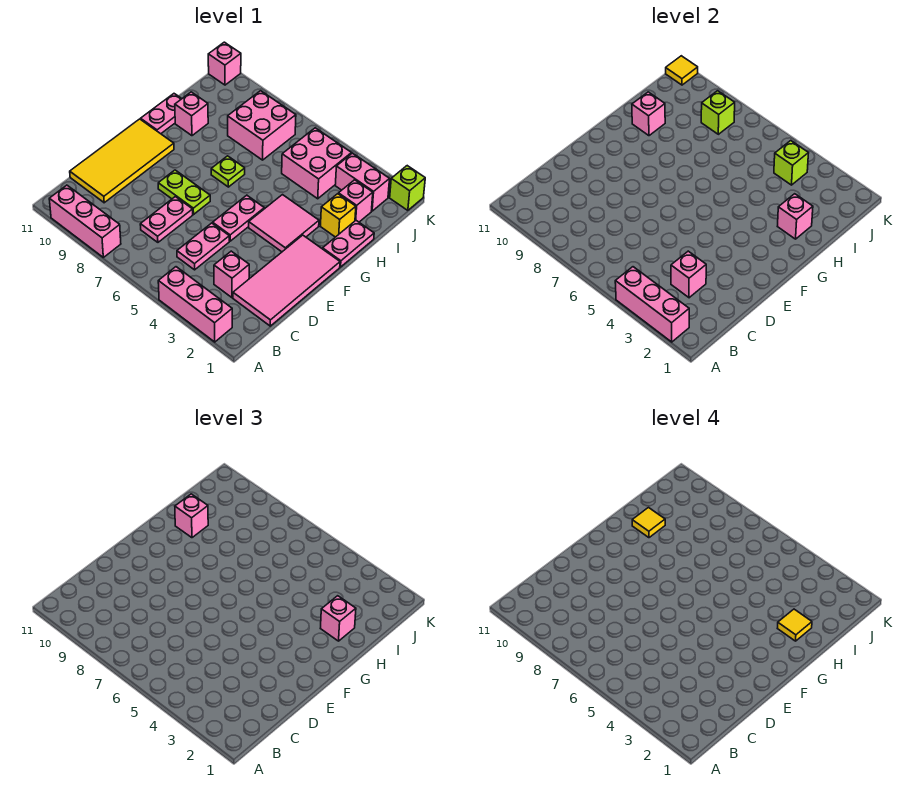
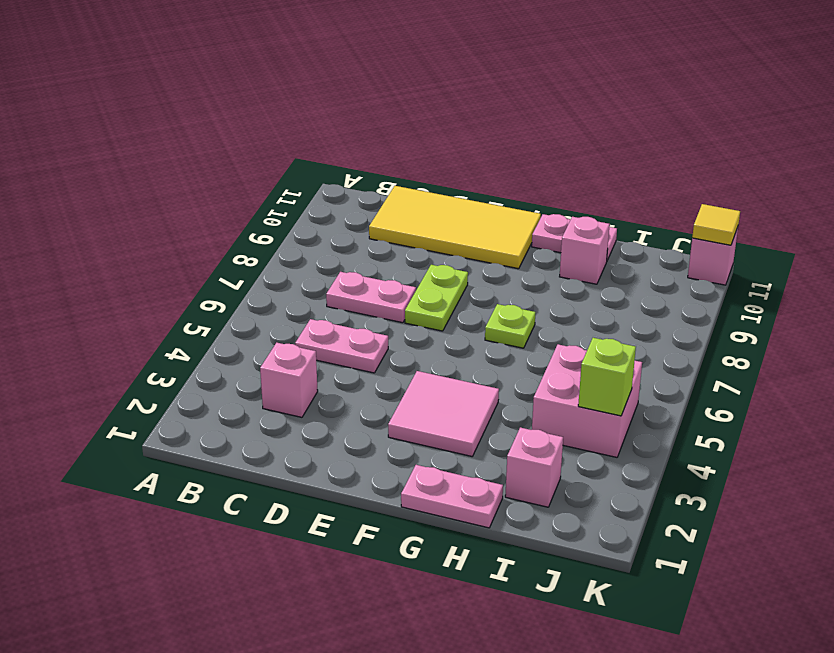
none -> pink 1x3 brick [158,267,232,342]
none -> pink 1x3 brick [49,185,121,257]
none -> pink 2x4 tile [233,235,340,326]
none -> pink 1x2 plate [213,195,264,241]

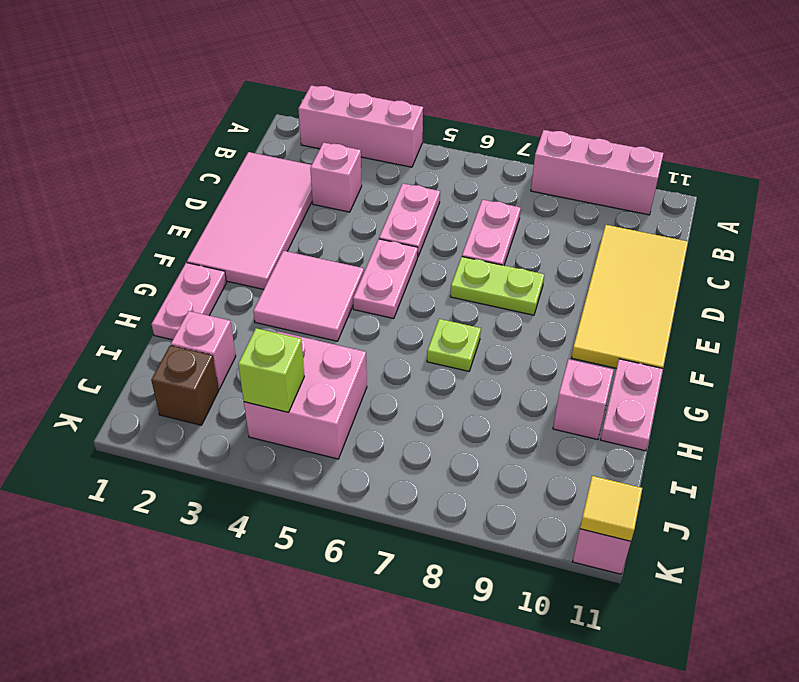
brown 1x1 brick [151,345,219,425] -> pink 1x2 brick [335,153,389,211]
none -> yellow 1x1 brick [320,194,356,237]
none -> pink 2x2 brick [228,91,296,160]
none -> lime 1x1 brick [390,166,425,210]
none -> pink 1x3 brick [615,267,689,342]

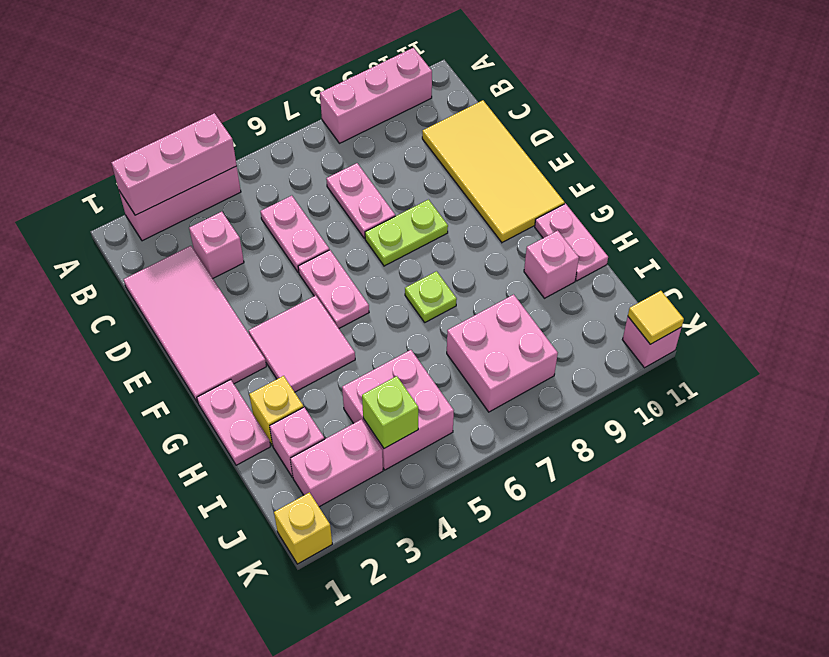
yellow 1x1 brick [274,492,332,564] -> lime 1x1 brick [390,166,425,210]
none -> pink 1x1 brick [671,251,706,298]
none -> pink 1x1 brick [777,194,813,239]
none -> pink 1x1 brick [632,92,665,136]
none -> lime 1x1 brick [701,91,735,134]

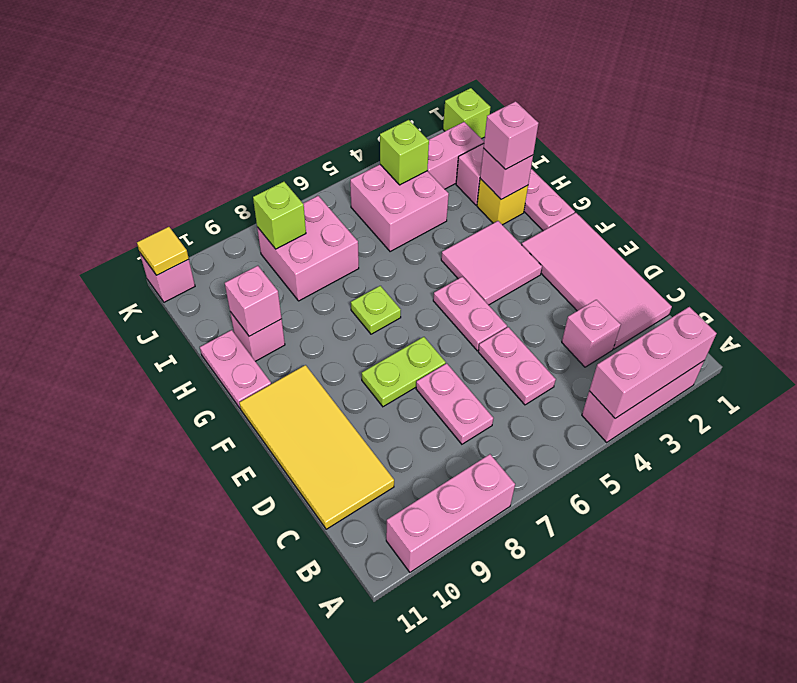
none -> pink 1x1 brick [671,251,706,298]
none -> pink 1x1 brick [175,494,208,538]
none -> yellow 1x1 tile [777,609,812,641]
none -> yellow 1x1 tile [632,508,665,538]

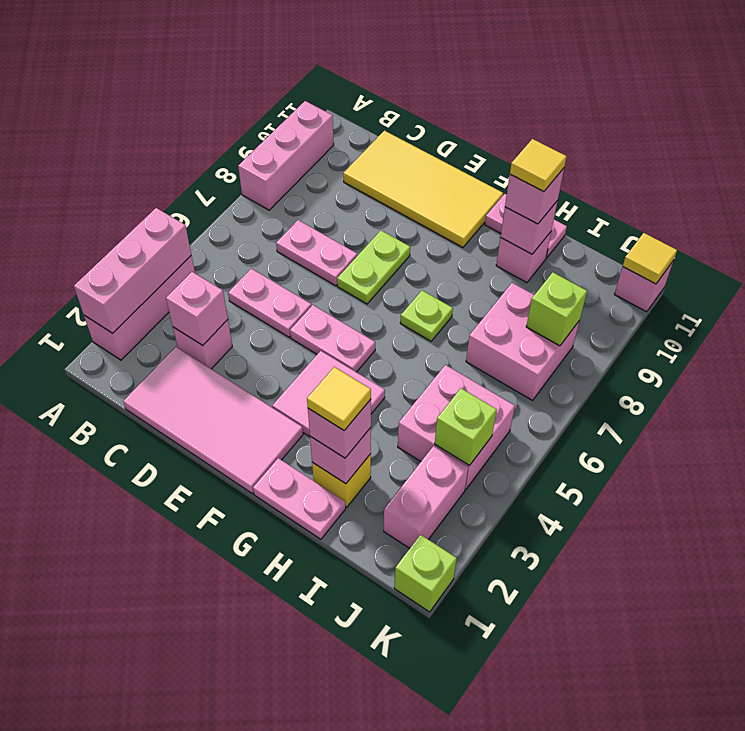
none -> pink 1x1 brick [338,180,373,222]

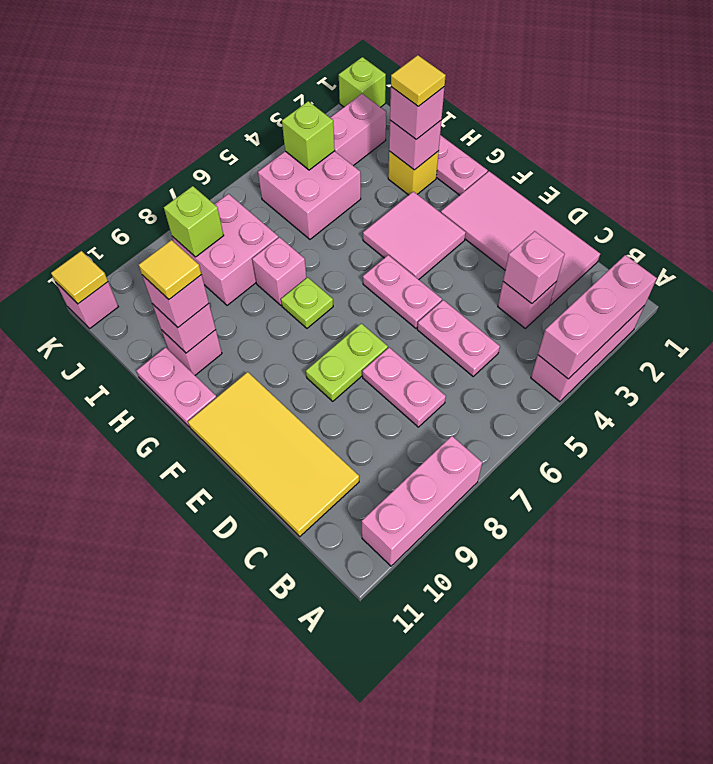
pink 1x1 brick [252,237,307,305] -> pink 1x1 brick moved to [338,180,373,222]

